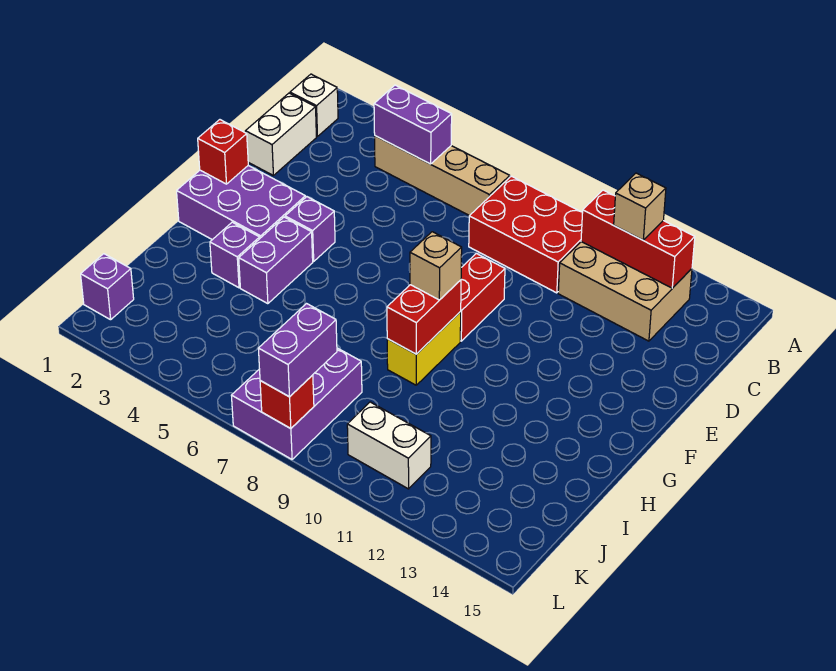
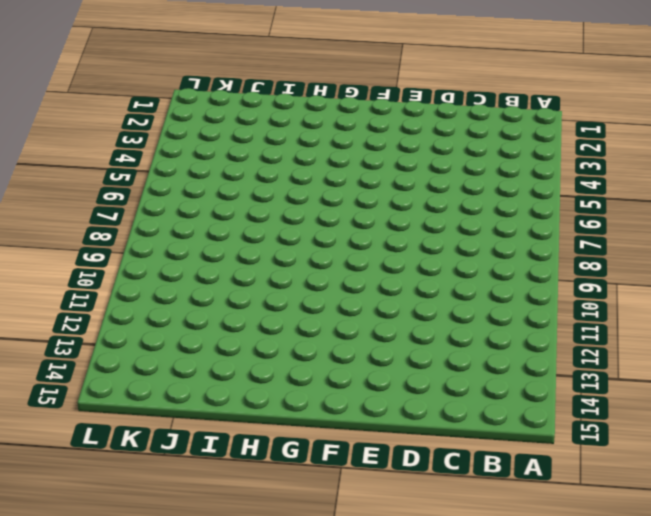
none -> white 1x1 brick [290,74,338,137]
none -> tan 1x4 brick [375,136,510,216]
none -> red 2x3 brick [469,176,583,293]

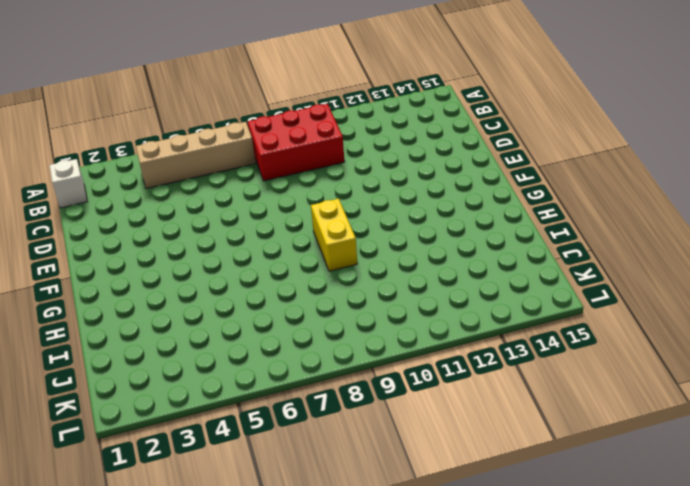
none -> tan 2x3 brick [558,242,692,341]
none -> white 1x2 brick [245,93,316,175]
none -> red 1x2 brick [460,253,505,341]

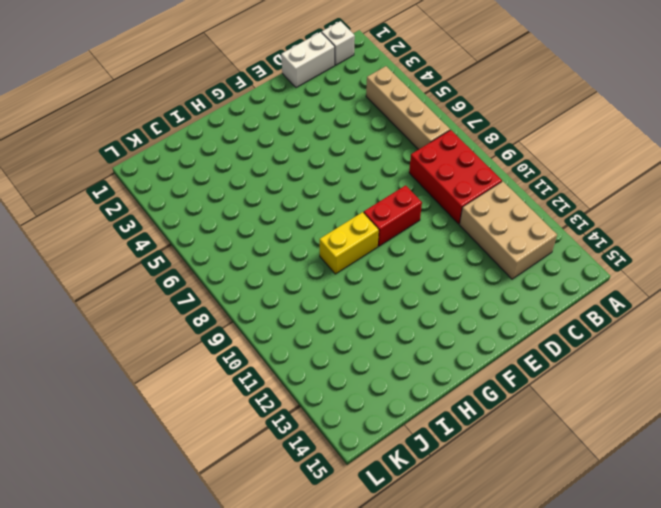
none -> purple 2x3 brick [177,166,305,240]
none -> purple 1x1 brick [285,197,335,261]
none -> purple 1x2 brick [239,217,313,304]

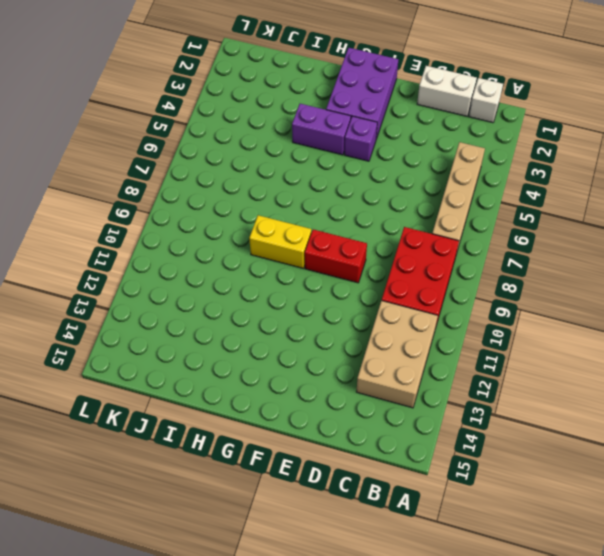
none -> purple 1x1 brick [210,222,260,288]
none -> purple 2x3 brick [231,348,362,459]
none -> purple 1x1 brick [81,254,134,320]

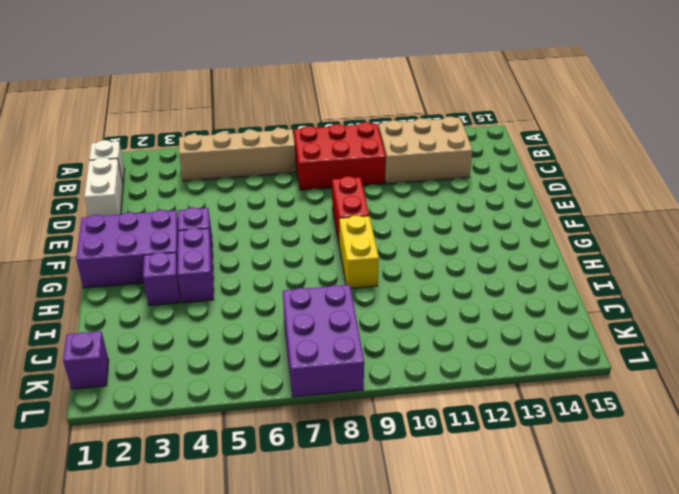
none -> white 1x2 brick [347,402,431,489]
none -> purple 1x2 brick [374,85,452,164]
none -> red 1x3 brick [581,190,695,288]

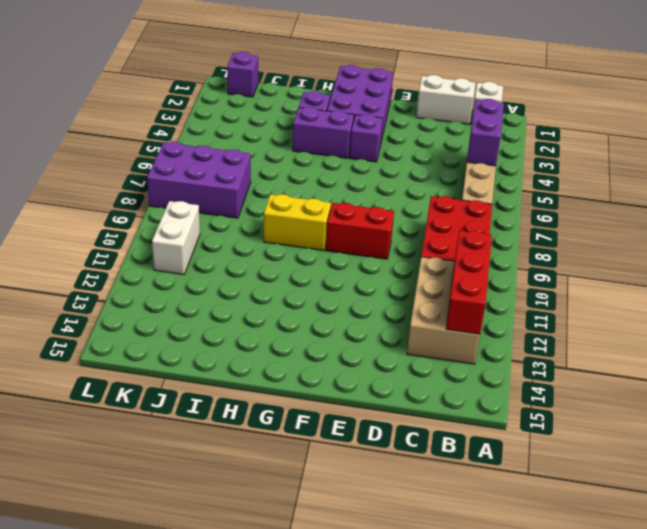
none -> red 1x1 brick [198,120,248,184]
none -> red 1x2 brick [387,280,461,354]
none -> red 1x1 brick [260,375,314,429]

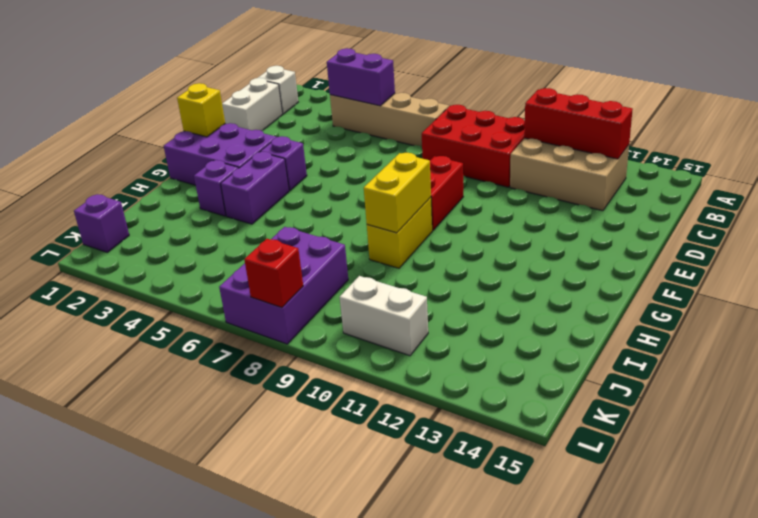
yellow 1x1 brick [177,83,225,137] -> red 1x1 brick [198,120,248,184]
yellow 1x2 brick [364,153,431,233] -> red 1x2 brick [387,280,461,354]
none -> tan 1x1 brick [614,173,666,240]
none -> tan 1x1 brick [410,232,462,300]
none -> purple 1x2 brick [258,304,337,397]

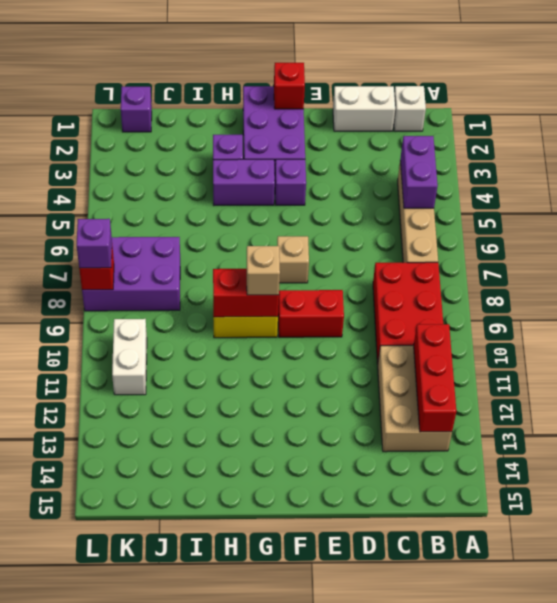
tan 1x1 brick [277,236,309,283] -> tan 1x1 brick moved to [614,173,666,240]
purple 1x1 brick [77,219,112,268] -> purple 1x2 brick [258,304,337,397]

